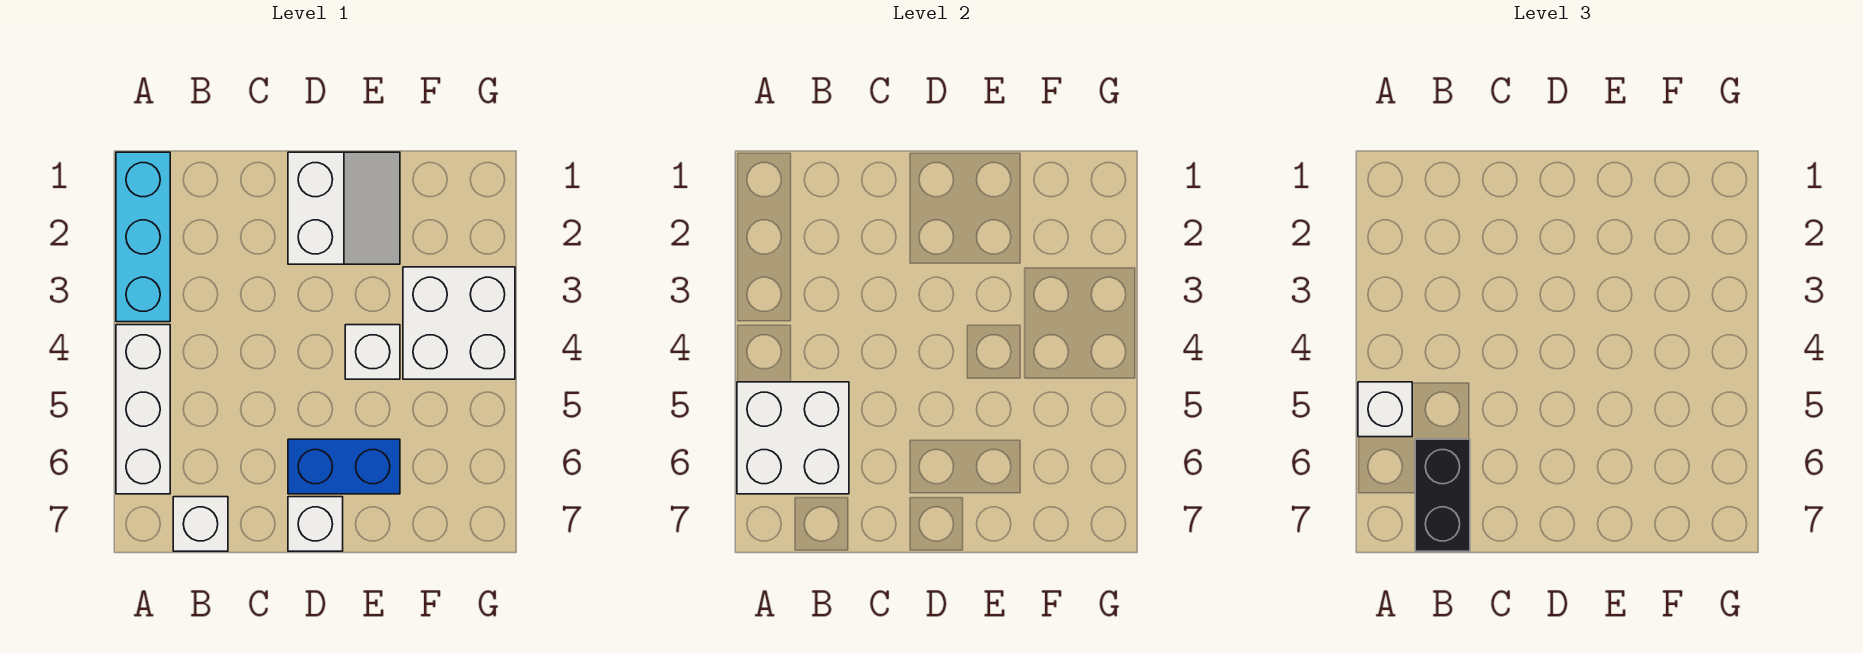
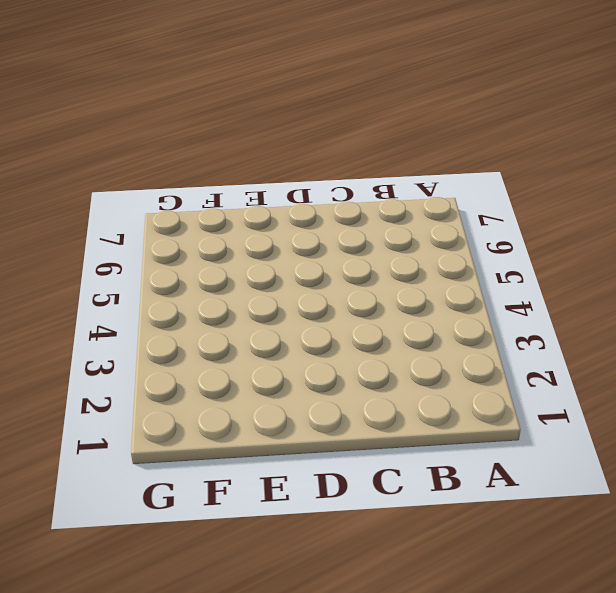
none -> cyan 1x3 brick [116,152,170,322]
none -> white 1x3 brick [116,325,170,494]

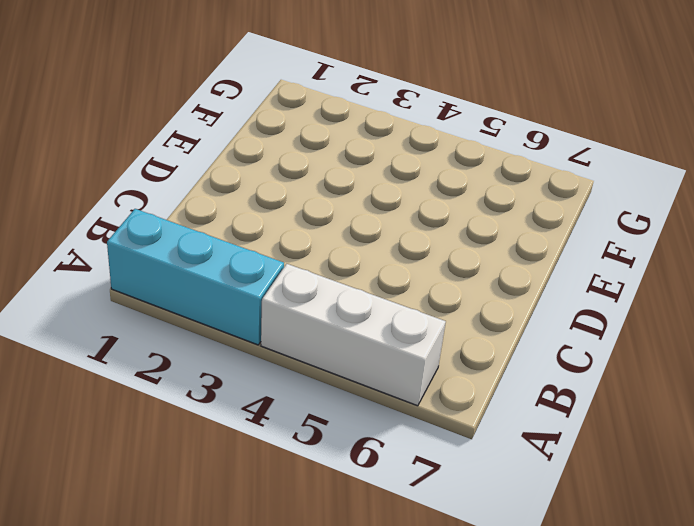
none -> white 1x1 brick [173,497,228,551]
none -> white 2x2 slope [288,152,400,264]

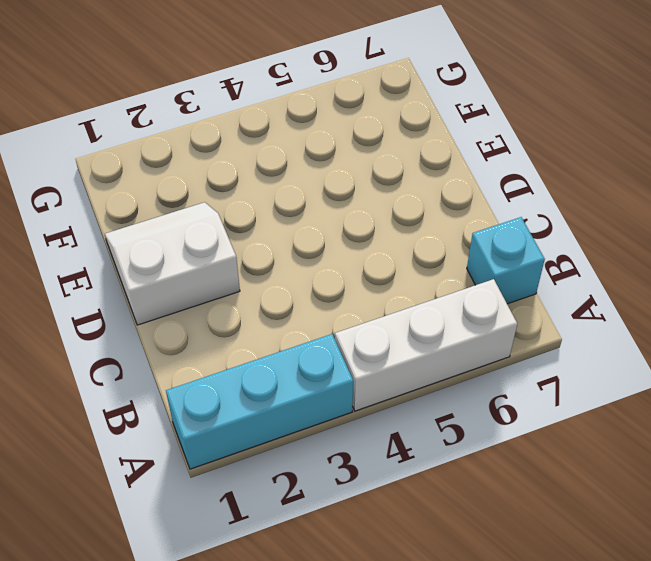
cyan 1x1 brick [467,217,545,304] -> white 1x1 brick [173,497,228,551]
none -> blue 1x2 brick [288,439,400,494]
none -> white 1x1 brick [288,497,343,551]

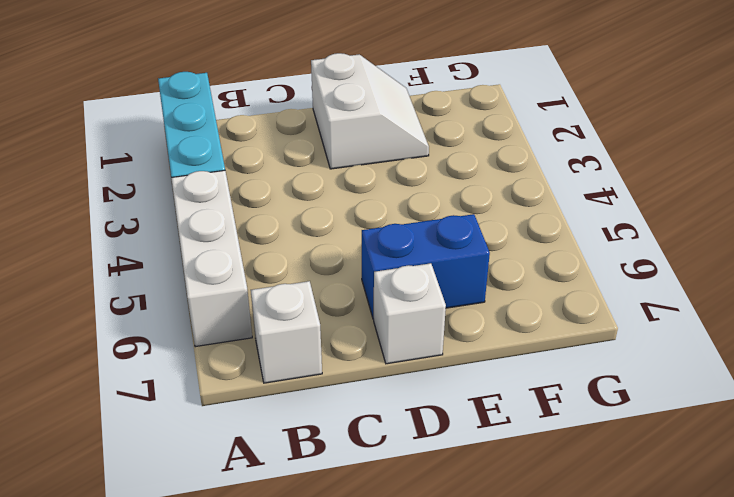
none -> white 1x1 brick [345,325,400,379]
none -> white 2x2 brick [403,267,515,379]

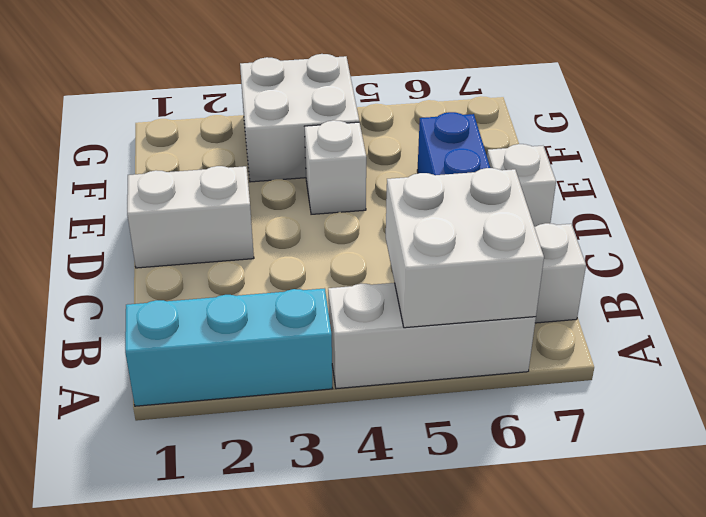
none -> white 1x1 brick [1358,382,1412,437]
none -> black 1x2 brick [1415,439,1470,551]

